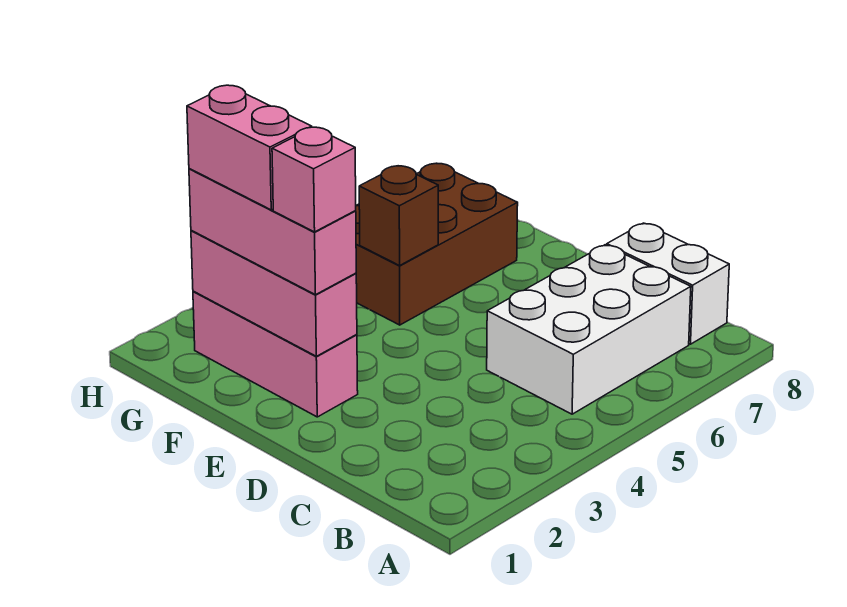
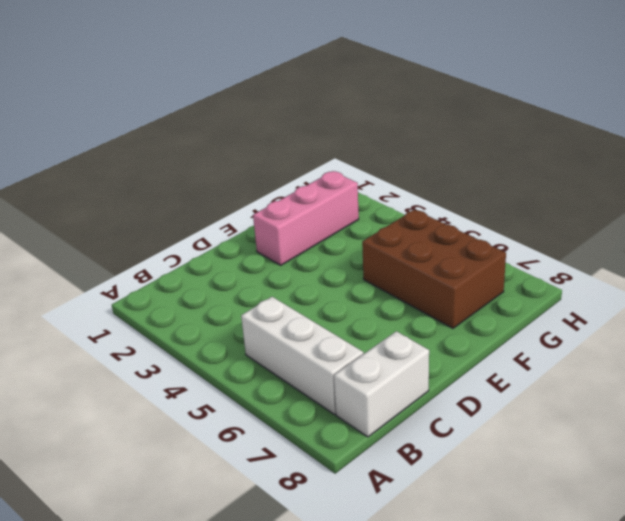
white 1x3 brick [241,297,364,414] -> white 2x3 brick [487,245,691,414]
none -> pink 1x3 brick [191,231,357,356]
none -> brown 1x1 brick [359,166,438,266]

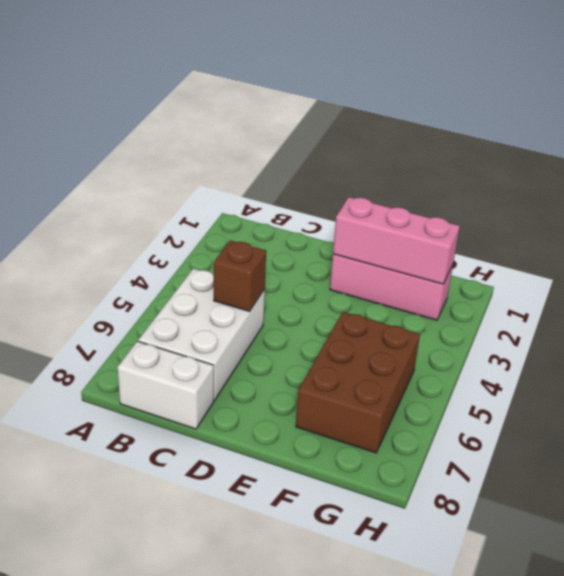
brown 1x1 brick [214,241,266,311] -> brown 1x1 brick moved to [359,166,438,266]
none -> pink 1x3 brick [189,169,356,295]
none -> pink 1x1 brick [272,127,356,232]

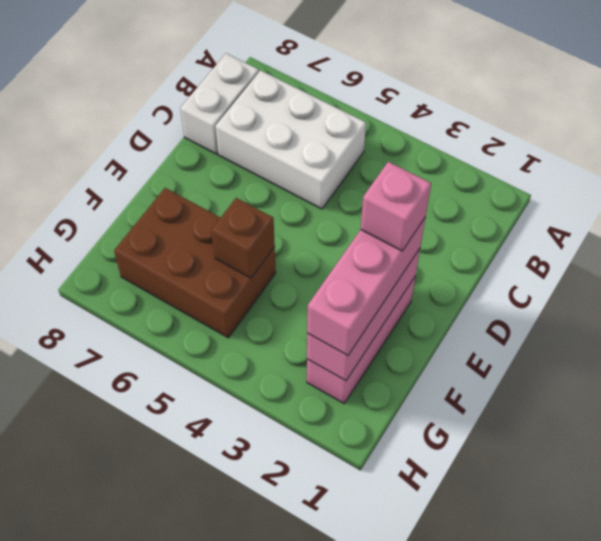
none -> pink 1x2 brick [187,85,312,210]

